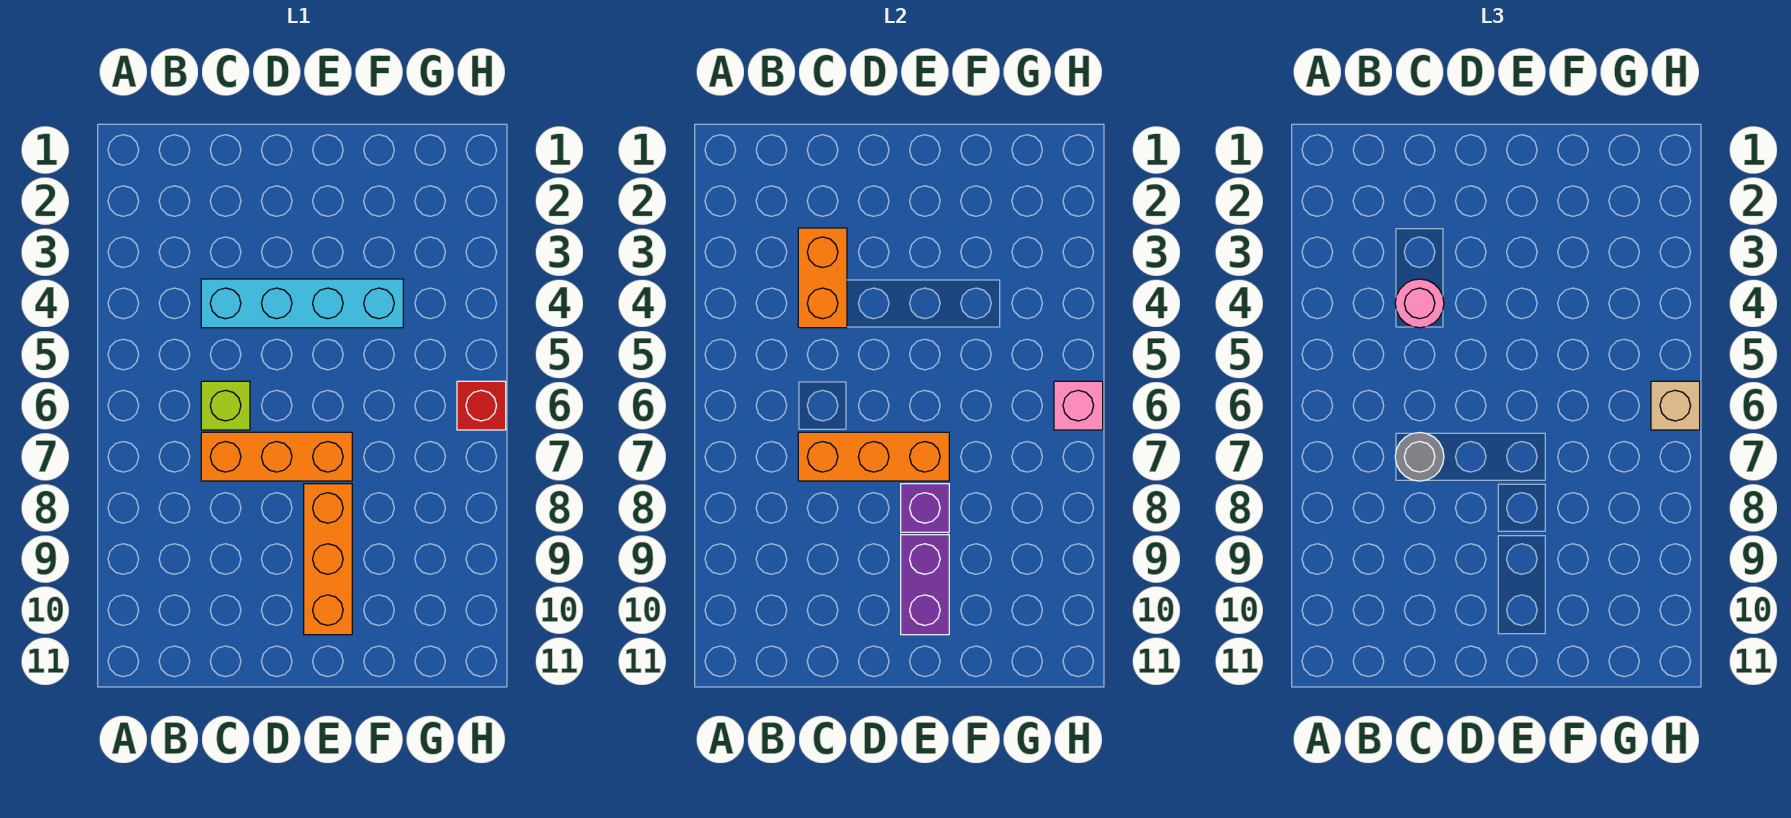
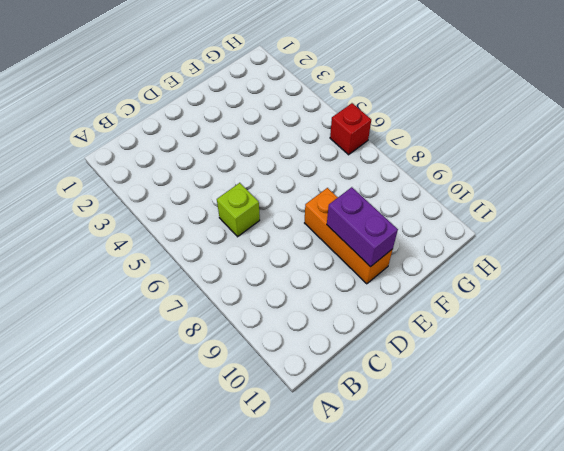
none -> cyan 1x4 brick [201,279,403,328]
none -> orange 1x3 brick [201,432,352,481]
none -> orange 1x2 brick [798,228,847,328]

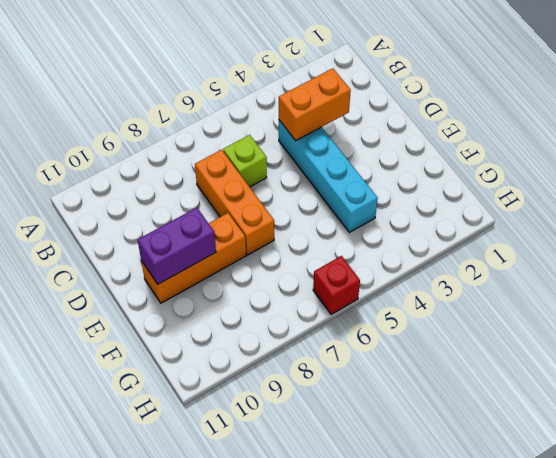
none -> orange 1x3 brick [798,432,949,481]
none -> purple 1x1 brick [901,484,949,532]
none -> pink 1x1 brick [1054,381,1103,430]

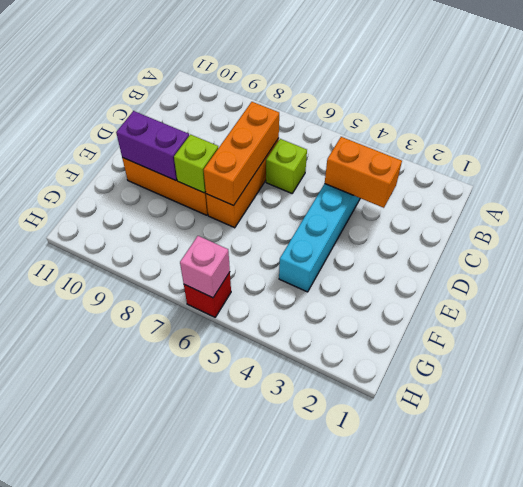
lime 1x1 brick [174,135,218,193] -> purple 1x1 brick [901,484,949,532]
none -> pink 1x1 round brick [1395,279,1444,328]
none -> grey 1x1 round brick [1395,433,1444,481]
none -> tan 1x1 brick [1651,381,1700,430]

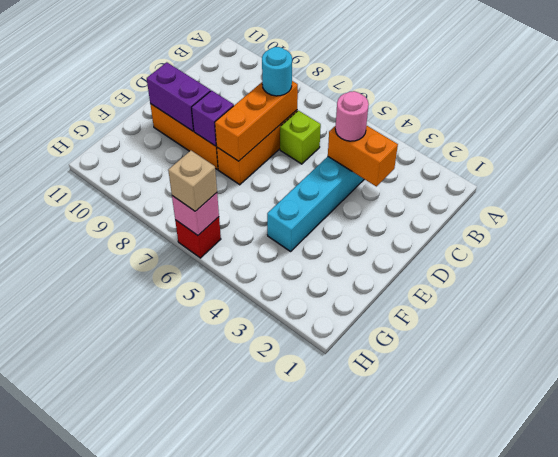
cyan 1x1 round brick [262,47,292,96] -> grey 1x1 round brick [1395,433,1444,481]

